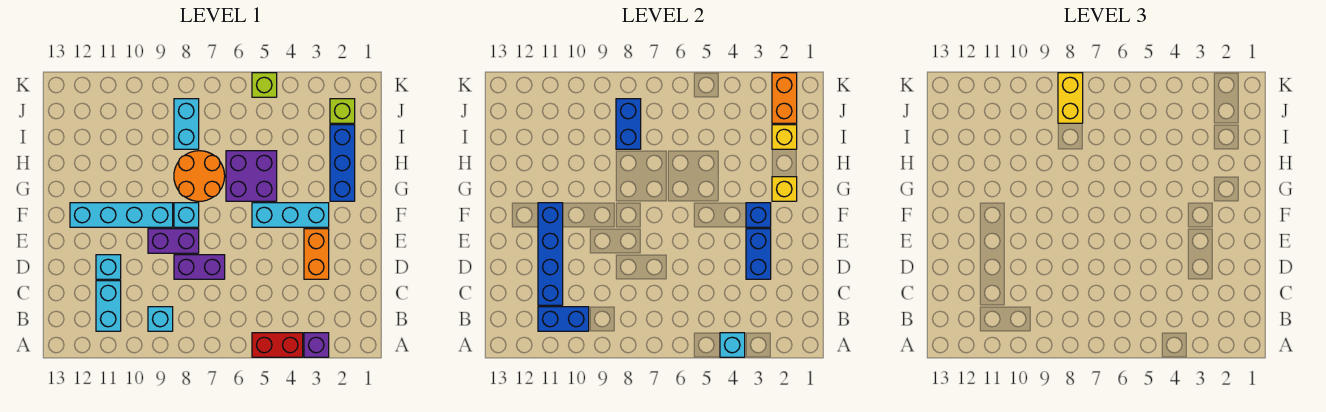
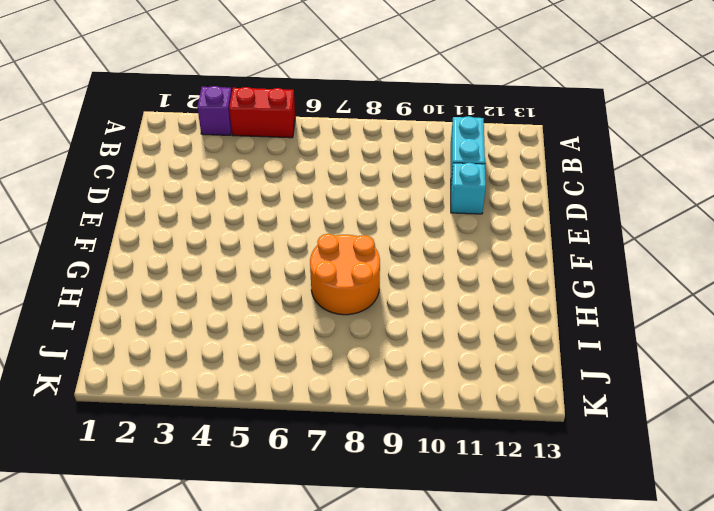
none -> cyan 1x1 brick [148,307,173,331]
none -> orange 1x2 brick [304,229,329,279]
none -> purple 1x2 brick [174,255,225,279]

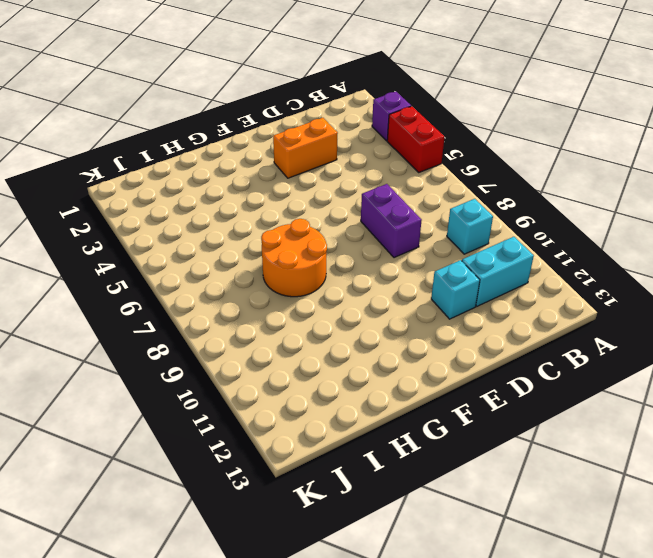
none -> purple 1x2 brick [148,229,199,253]
none -> cyan 1x3 brick [252,203,329,227]
none -> cyan 1x1 brick [174,203,199,227]

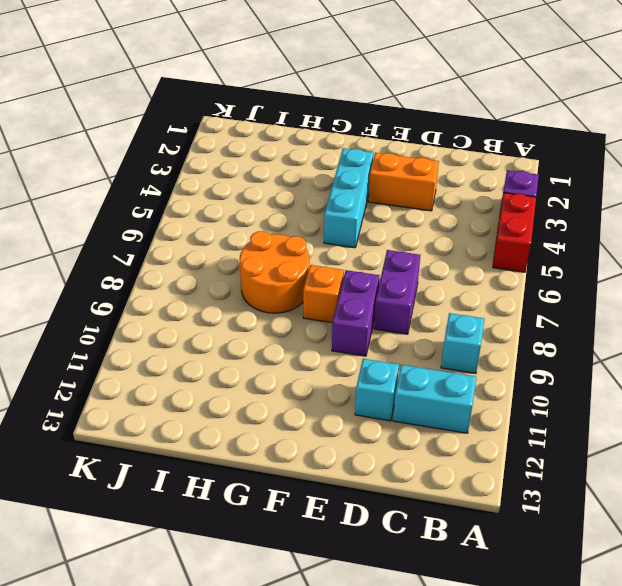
orange 1x1 brick [303,265,344,323] -> cyan 1x1 brick [174,203,199,227]
none -> cyan 1x4 brick [70,203,173,227]
none -> blue 1x3 brick [330,125,355,201]
none -> purple 2x2 brick [226,151,277,201]

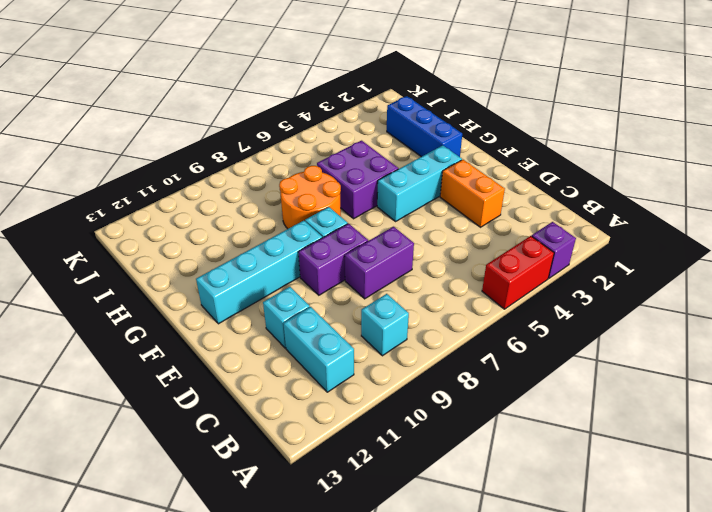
none -> cyan 1x2 brick [174,99,199,149]
none -> lime 1x1 brick [330,99,355,123]
none -> lime 1x1 brick [252,73,277,97]

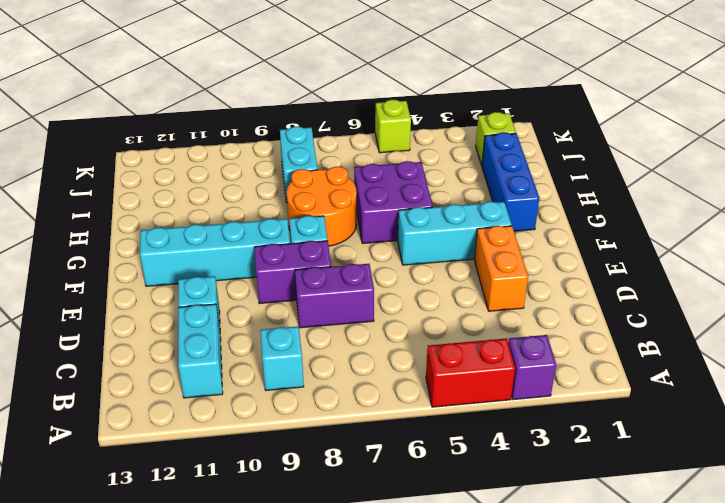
none -> cyan 1x1 brick [720,333,745,357]
none -> blue 1x2 brick [538,307,589,331]
none -> blue 1x4 brick [538,203,563,305]

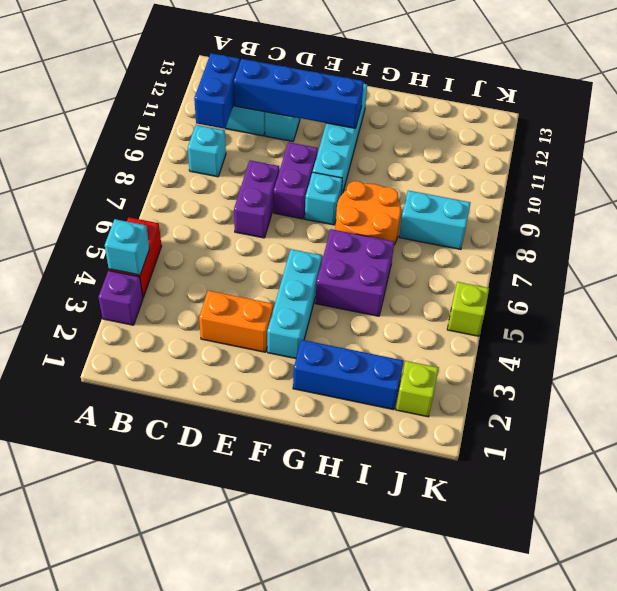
none -> blue 1x2 brick [746,229,771,279]
none -> blue 1x1 brick [746,203,771,227]
none -> yellow 1x1 brick [772,177,797,201]

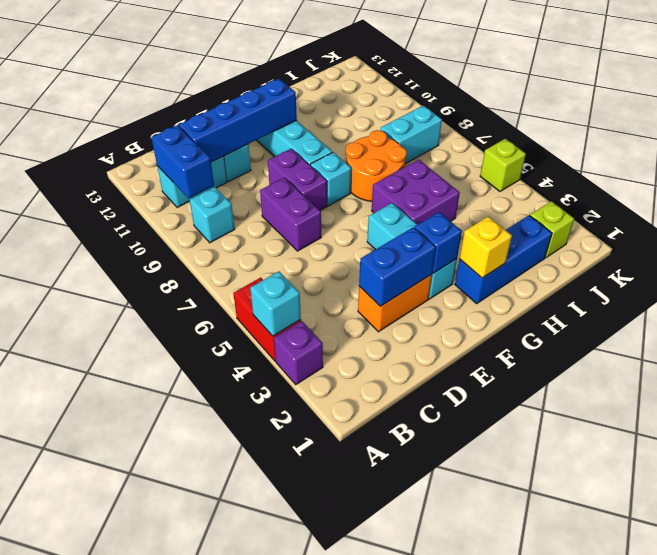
none -> yellow 1x1 brick [772,125,797,149]
none -> blue 1x2 brick [616,99,641,149]
none -> orange 1x2 brick [772,73,797,123]

